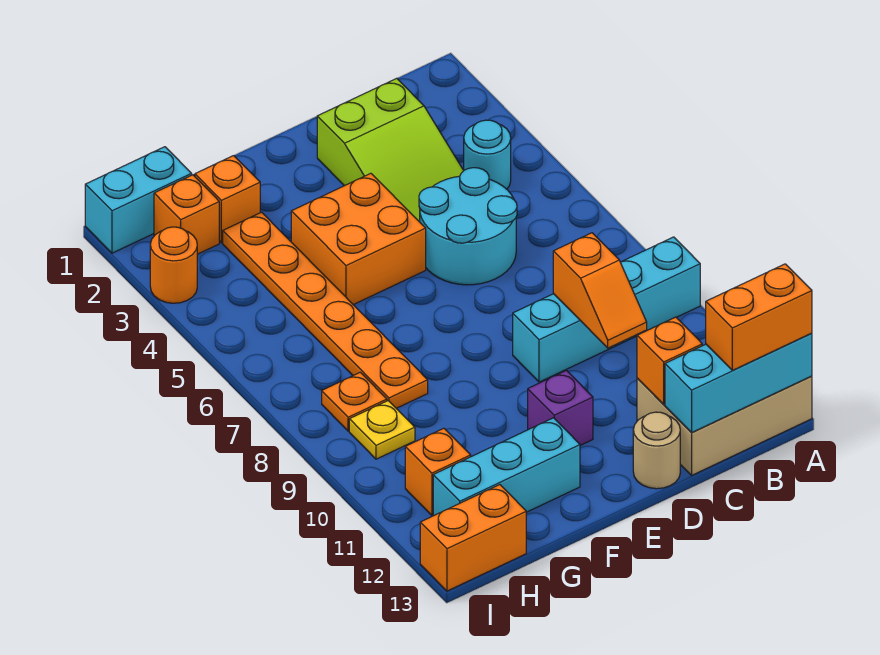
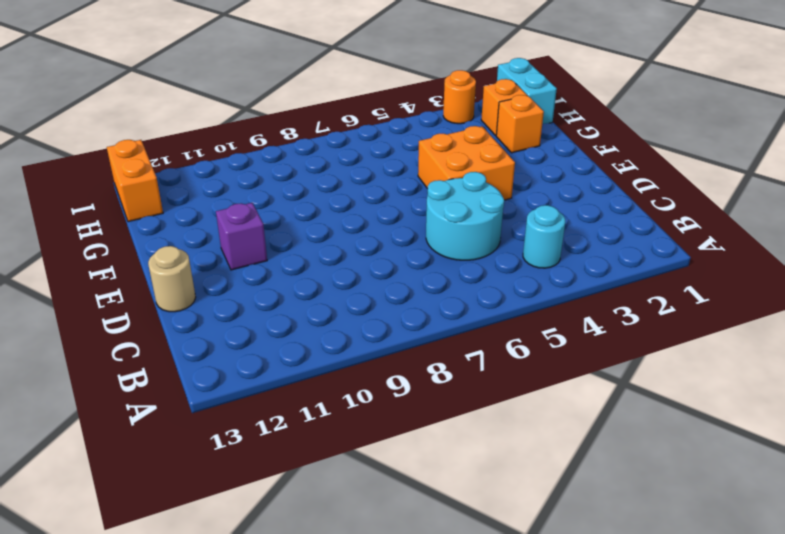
none -> cyan 1x4 brick [513,237,700,382]
none -> tan 2x3 brick [637,376,812,475]
none -> lime 2x3 slope [317,78,464,222]

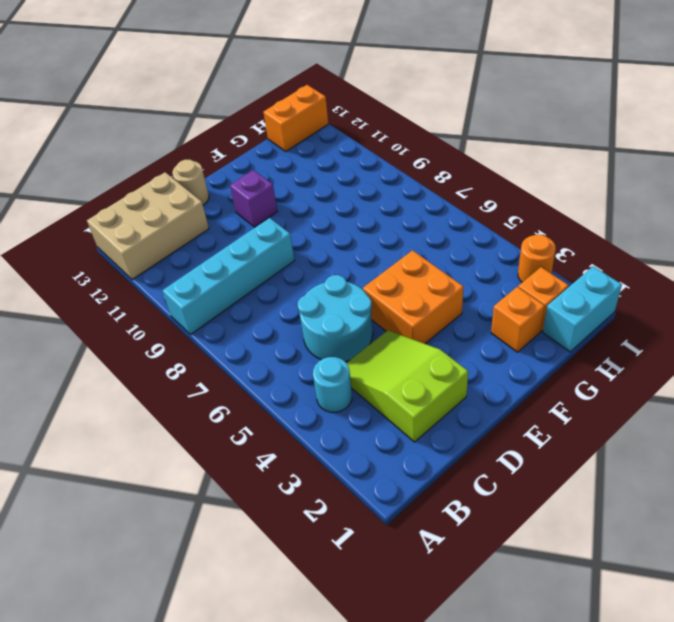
none -> cyan 1x3 brick [433,418,580,516]
none -> orange 1x6 plate [223,212,428,408]
none -> orange 1x1 plate [322,372,387,431]

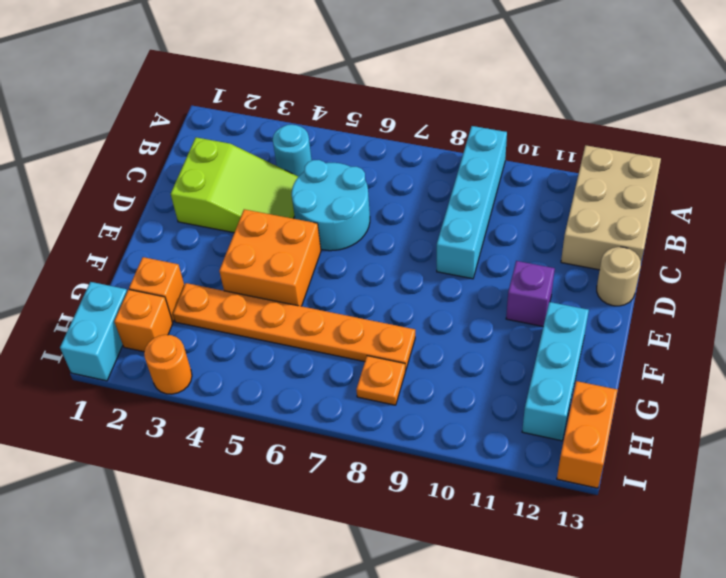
none -> yellow 1x1 plate [349,401,415,459]
none -> orange 1x1 brick [405,428,471,515]
none -> cyan 1x3 brick [665,333,812,433]

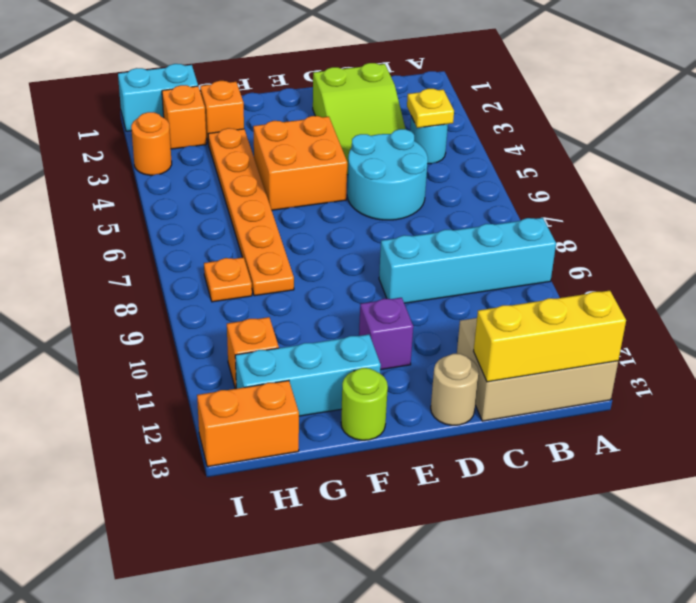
yellow 1x3 brick [473,291,626,382] -> cyan 1x3 brick [665,333,812,433]
yellow 1x1 plate [407,89,454,128] -> yellow 1x1 plate moved to [349,401,415,459]
lime 1x1 round brick [341,368,388,440] -> none
none -> orange 1x2 slope [553,233,647,348]
none -> orange 1x1 brick [637,317,702,404]
none -> orange 1x2 brick [706,264,812,370]

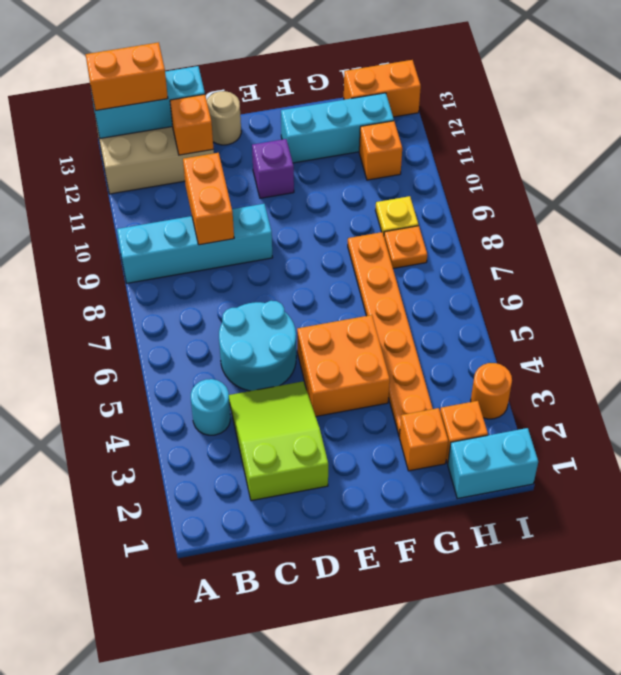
orange 1x2 brick [183,153,234,245] -> orange 1x2 slope [553,233,647,348]

